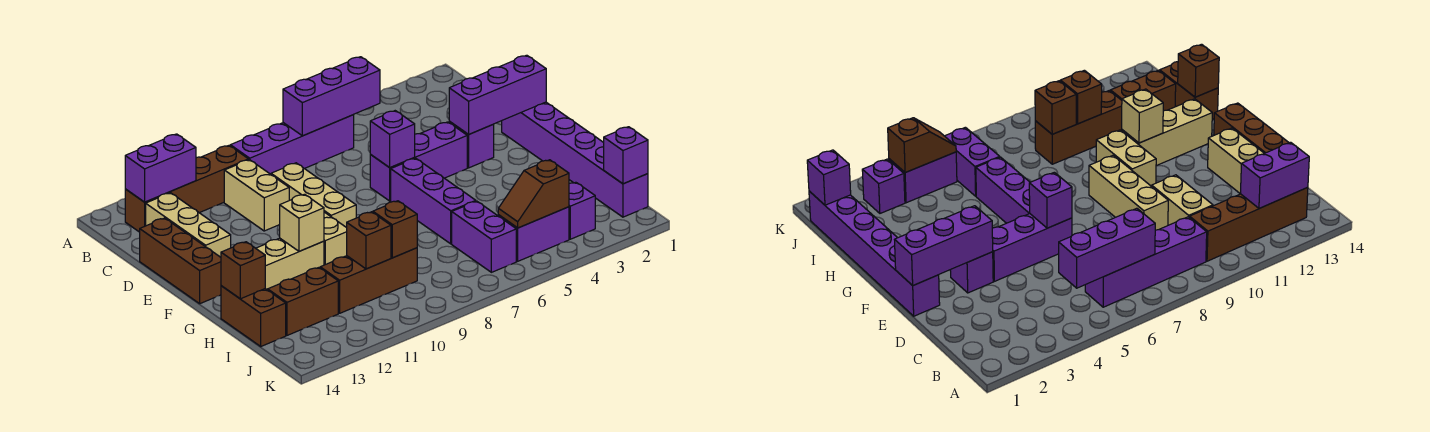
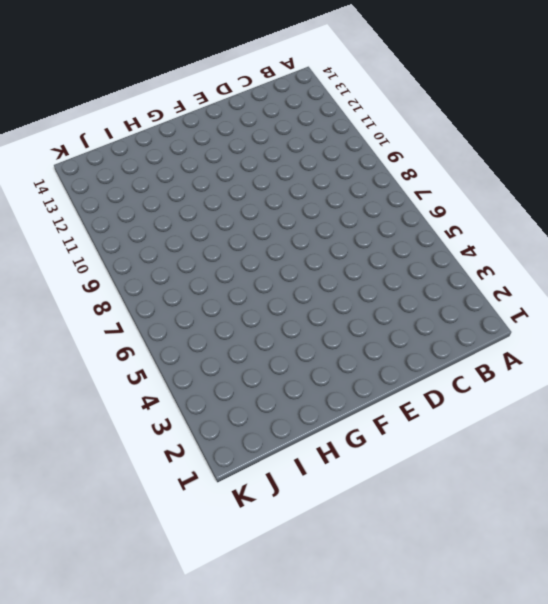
none -> purple 1x4 brick [230,115,354,174]
none -> brown 1x4 brick [125,146,249,232]
none -> tan 1x2 brick [224,160,289,231]

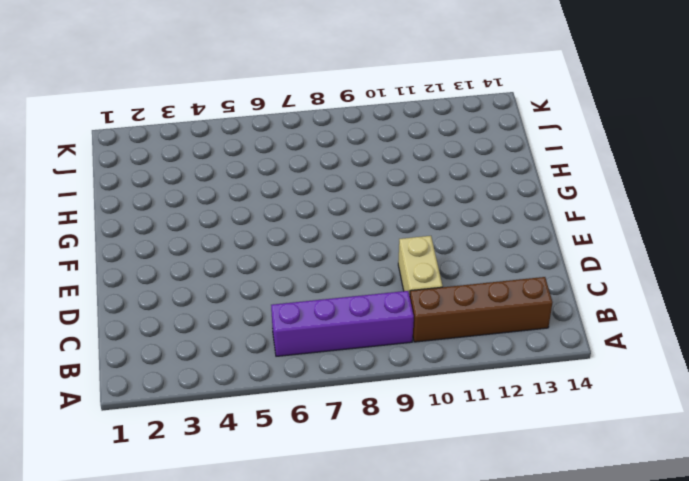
none -> tan 1x3 brick [146,193,231,257]
none -> tan 1x3 brick [271,163,356,228]
none -> brown 1x3 brick [140,218,221,304]

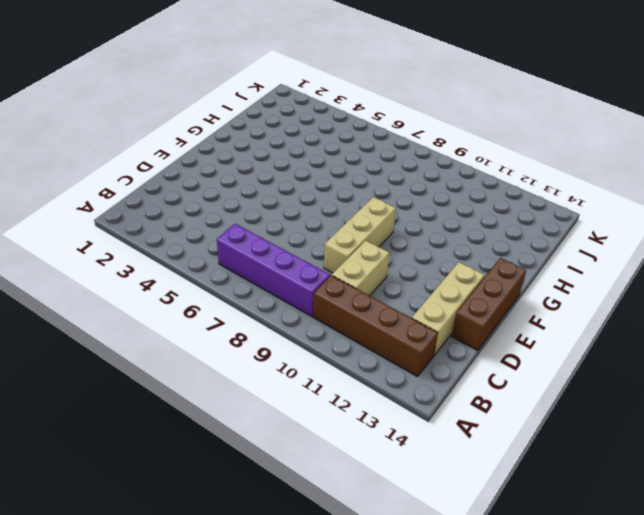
none -> purple 1x6 brick [502,102,648,217]
none -> purple 1x1 brick [449,122,494,168]
none -> purple 1x3 brick [370,122,467,201]

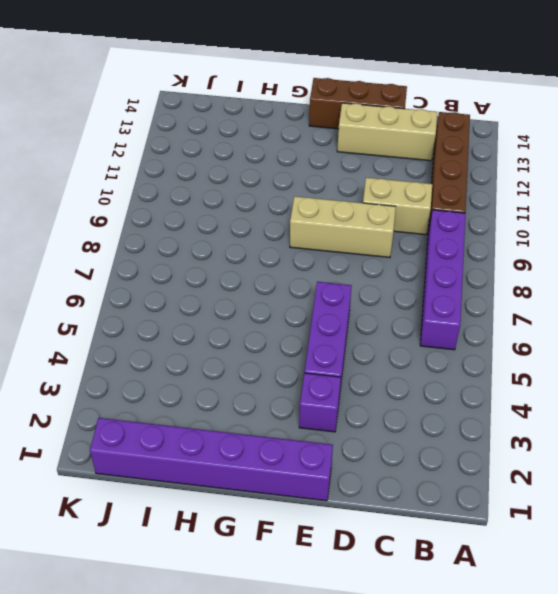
none -> purple 1x3 brick [391,158,476,244]
none -> tan 1x2 brick [324,212,347,265]
none -> tan 1x3 brick [256,238,324,290]

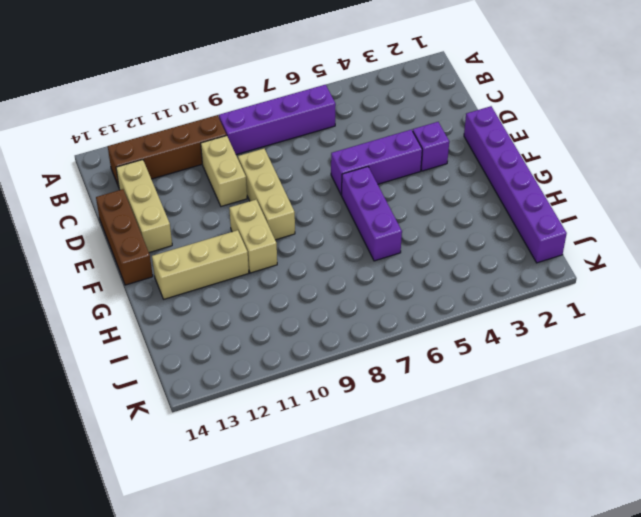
none -> brown 1x2 brick [221,286,286,346]
none -> purple 1x2 brick [452,201,516,272]
none -> brown 1x3 brick [320,248,417,313]

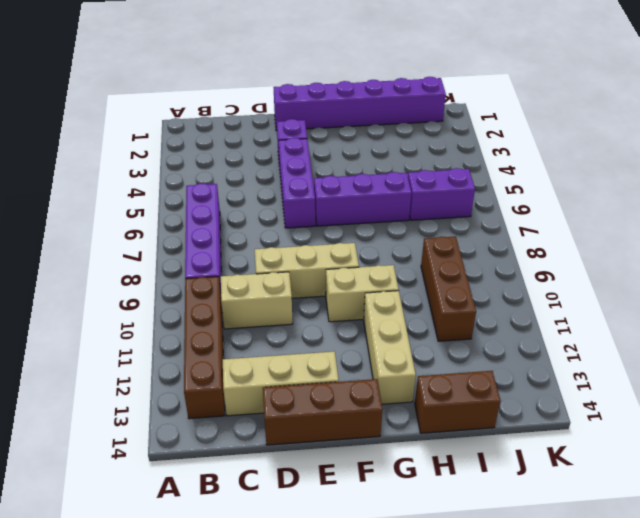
none -> brown 1x2 brick [268,268,338,335]
none -> purple 1x1 brick [569,182,595,239]
none -> purple 1x2 brick [498,207,569,261]

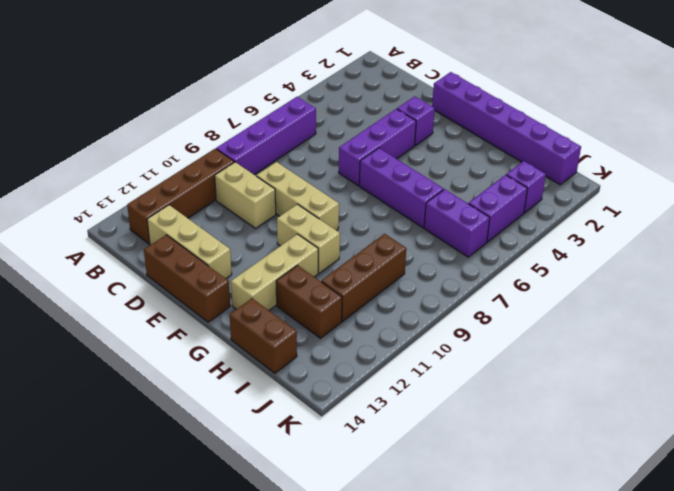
brown 1x2 brick [276,265,342,338] -> brown 1x2 brick turned to [268,268,338,335]
none -> purple 1x3 brick [283,57,380,136]
none -> purple 1x2 brick [125,134,196,202]
none -> purple 1x3 brick [449,55,546,134]

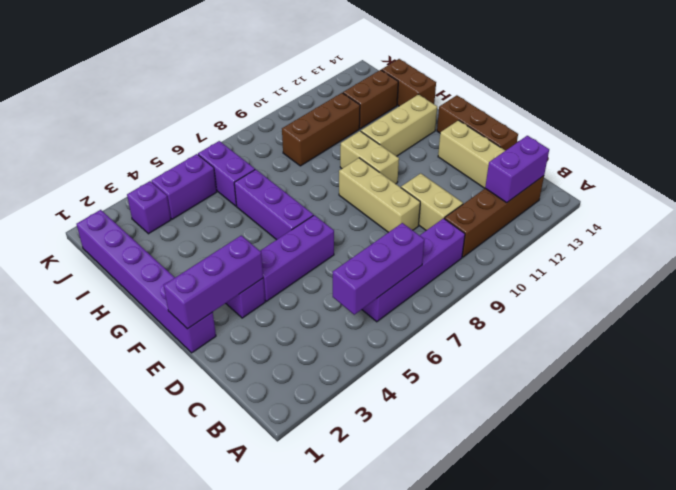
none -> purple 1x1 brick [370,111,415,168]
none -> tan 1x1 brick [280,194,324,251]
none -> brown 1x1 brick [221,242,265,299]

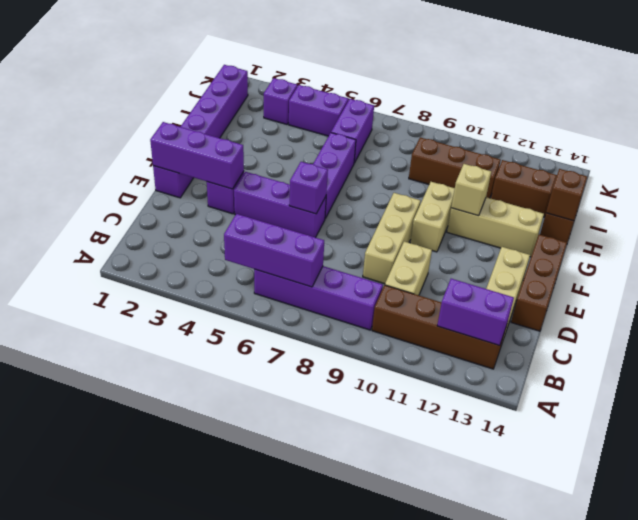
none -> brown 1x1 brick [373,201,417,258]
none -> brown 1x1 brick [347,212,391,269]
none -> purple 1x1 brick [604,127,648,184]

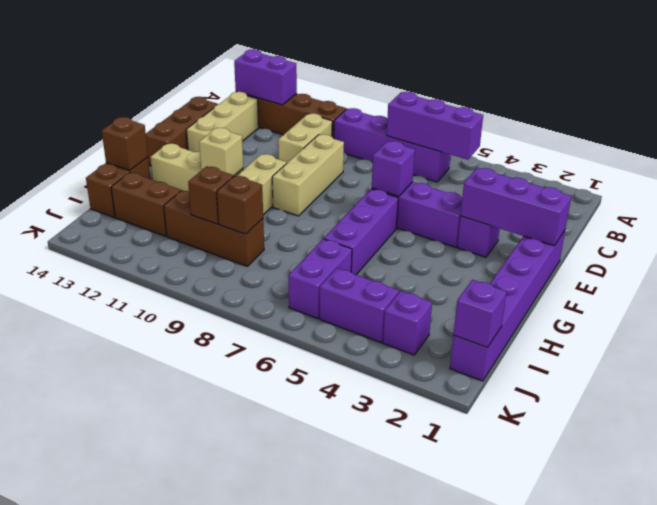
none -> brown 1x2 slope [498,160,569,228]

